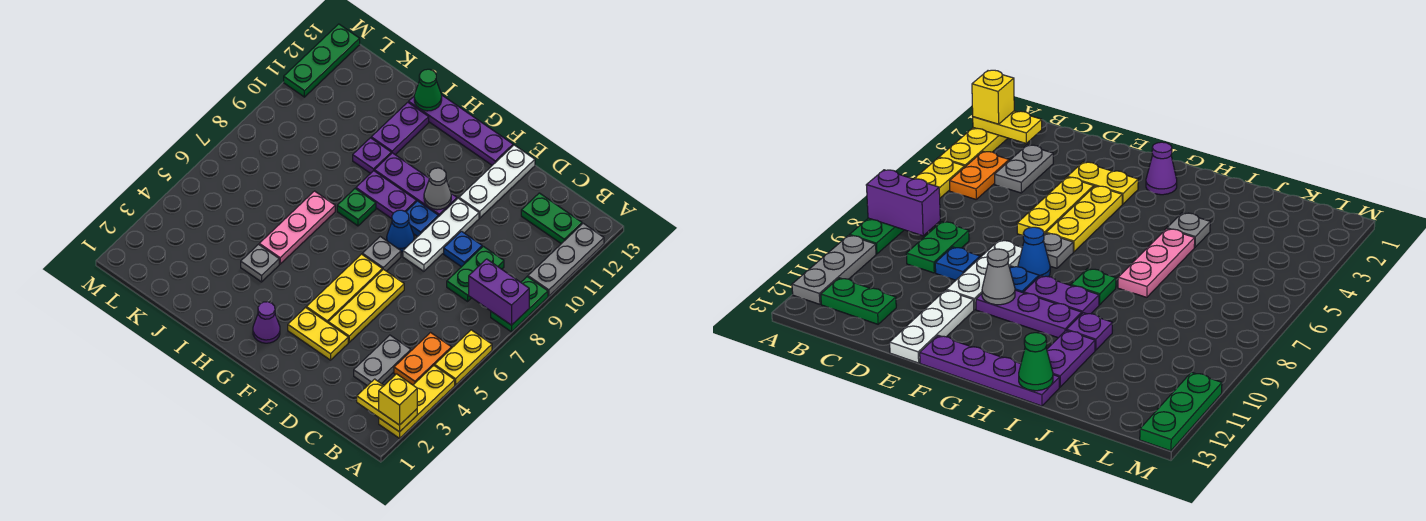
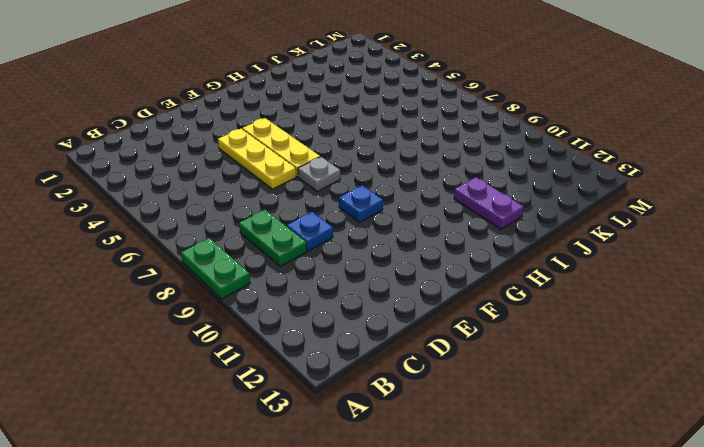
none -> yellow 1x3 plate [379,366,455,438]
none -> yellow 1x2 plate [435,330,492,385]
none -> grey 1x3 plate [528,223,604,296]
none -> orange 1x2 plate [394,333,451,385]

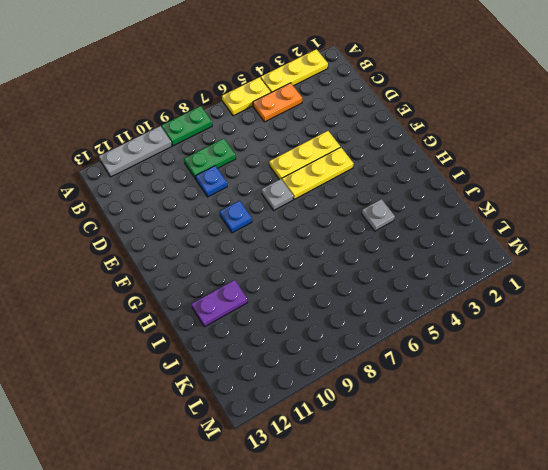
none -> green 1x2 plate [521,193,582,244]
none -> grey 1x2 plate [354,335,411,386]
none -> yellow 1x2 plate [288,308,348,360]
none -> white 1x3 plate [403,198,479,271]

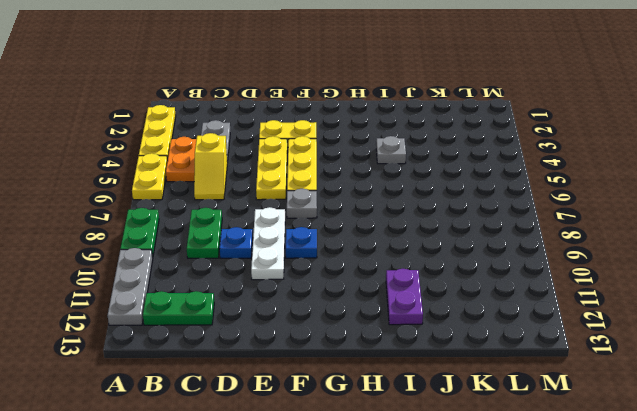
yellow 1x2 slope [194,133,227,200] -> none
none -> white 1x3 plate [459,145,535,218]
none -> blue 1x1 cone [387,210,414,252]
none -> purple 1x3 plate [375,153,457,217]
none -> purple 1x4 plate [409,95,513,165]

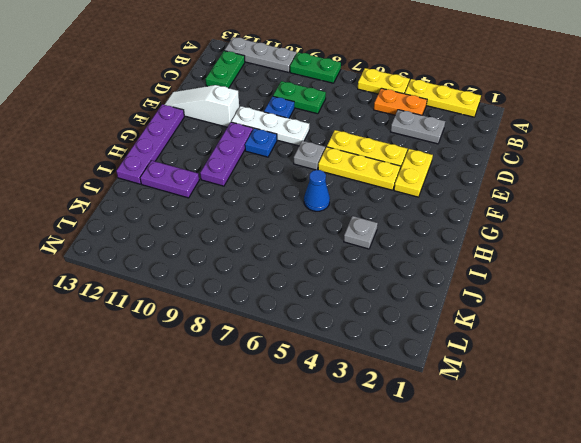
white 1x3 slope [165,85,239,127] -> white 1x3 plate [459,145,535,218]
blue 1x1 cone [304,170,330,211] -> blue 1x1 cone moved to [387,210,414,252]
none -> purple 1x1 cone [253,302,280,343]
none -> purple 1x2 plate [356,171,416,219]
none -> green 1x1 plate [337,189,376,226]
none -> pink 1x3 plate [259,191,335,264]

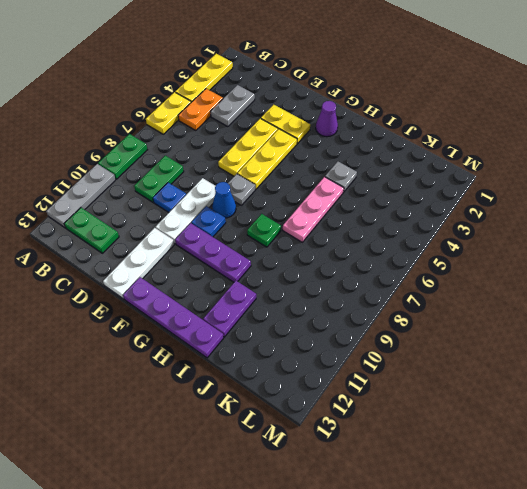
none -> purple 1x2 plate [356,171,416,219]
none -> purple 1x1 plate [353,138,391,173]
none -> green 1x3 plate [284,24,360,97]
none -> yellow 1x2 plate [357,379,417,432]

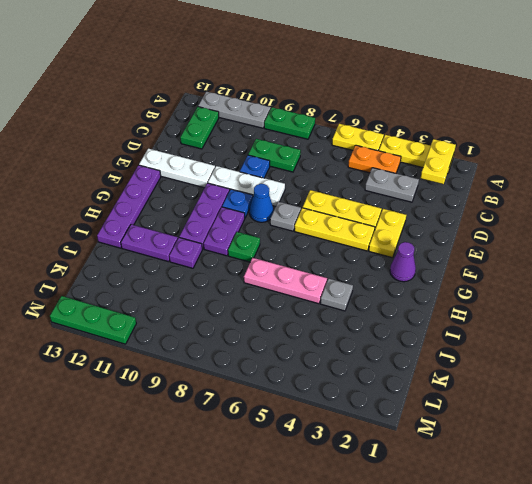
none -> purple 1x2 brick [469,259,529,325]
none -> grey 1x1 cone [424,168,451,210]
none -> green 1x1 cone [414,69,442,111]
none -> yellow 1x1 brick [379,374,417,425]

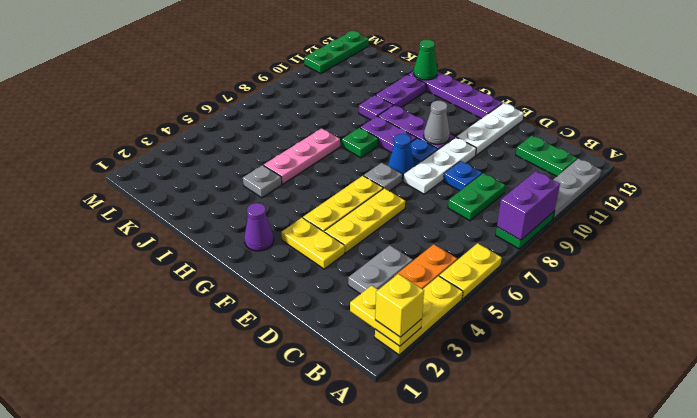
purple 1x2 brick [497,171,560,240] -> purple 1x2 brick turned to [469,259,529,325]

